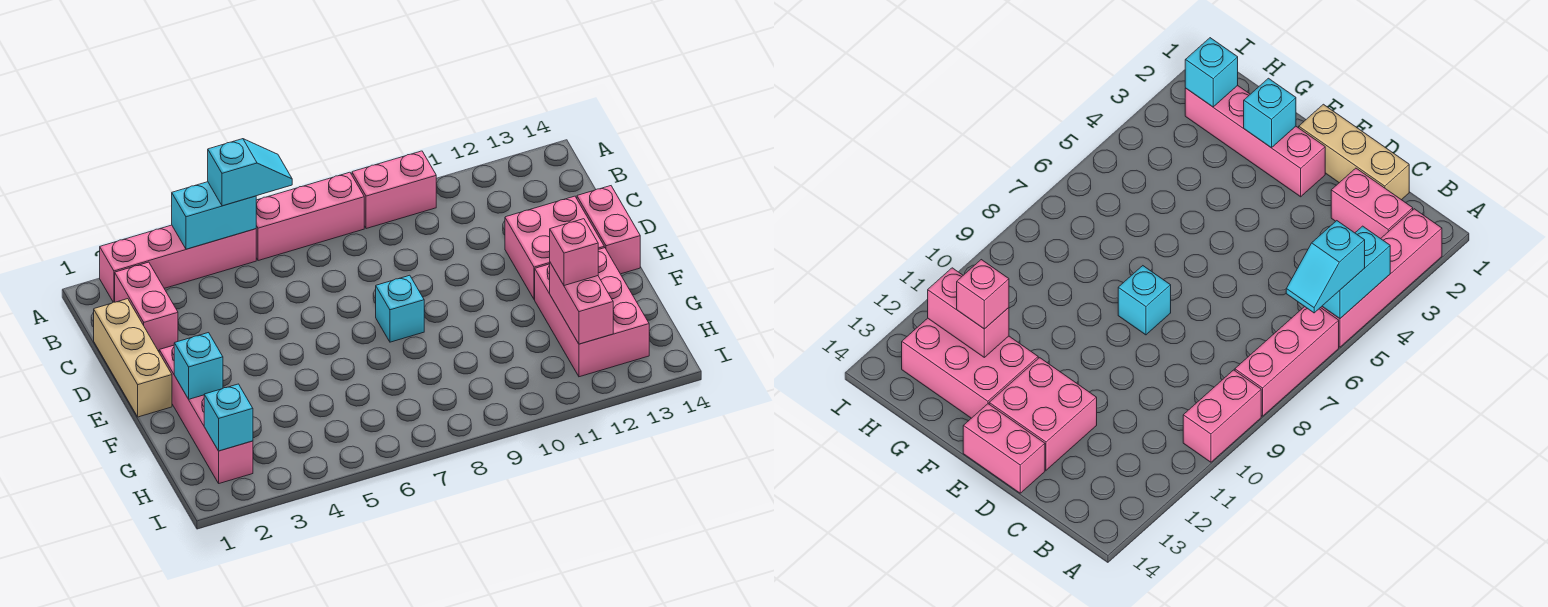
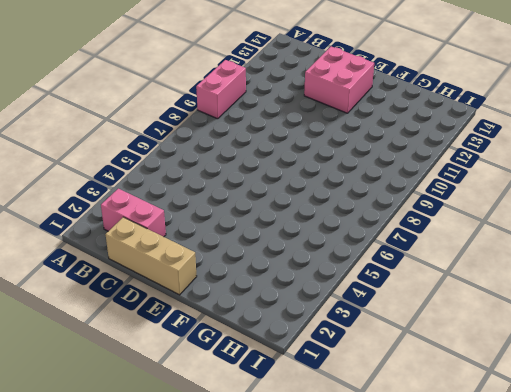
none -> pink 1x4 brick [100,225,256,302]
none -> pink 1x3 brick [256,172,364,261]
none -> pink 1x2 brick [577,186,640,274]

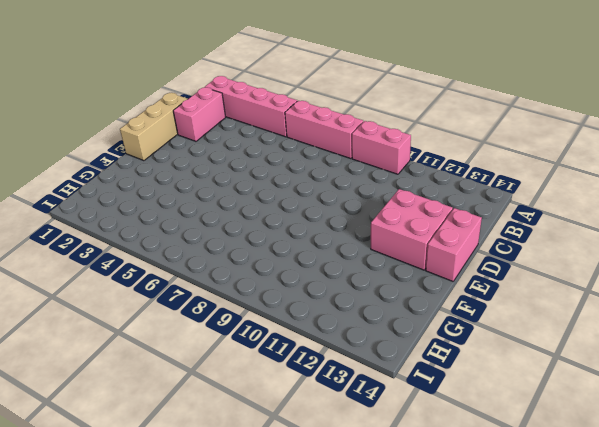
none -> pink 1x4 brick [159,345,253,483]
none -> cyan 1x1 brick [376,275,424,342]
none -> pink 2x3 brick [535,248,649,377]

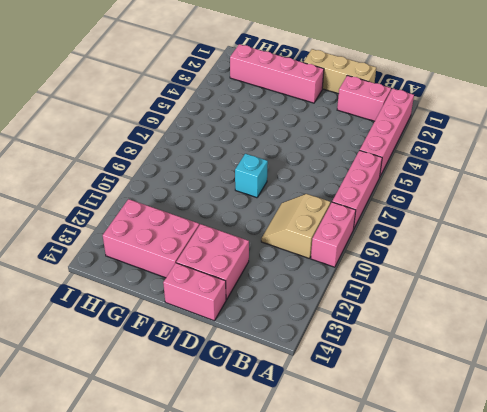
tan 2x2 slope [261,194,330,259] -> none
none -> cyan 1x2 brick [172,182,256,249]
none -> cyan 1x1 brick [174,333,223,399]
none -> pink 1x2 brick [550,263,613,344]

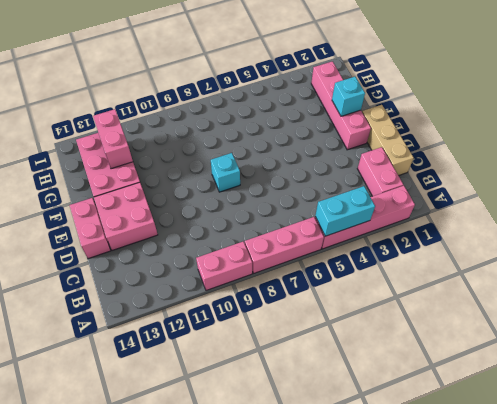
none -> cyan 1x1 brick [204,384,253,451]
none -> cyan 1x2 slope [208,139,292,206]
none -> pink 1x1 brick [550,219,598,286]

